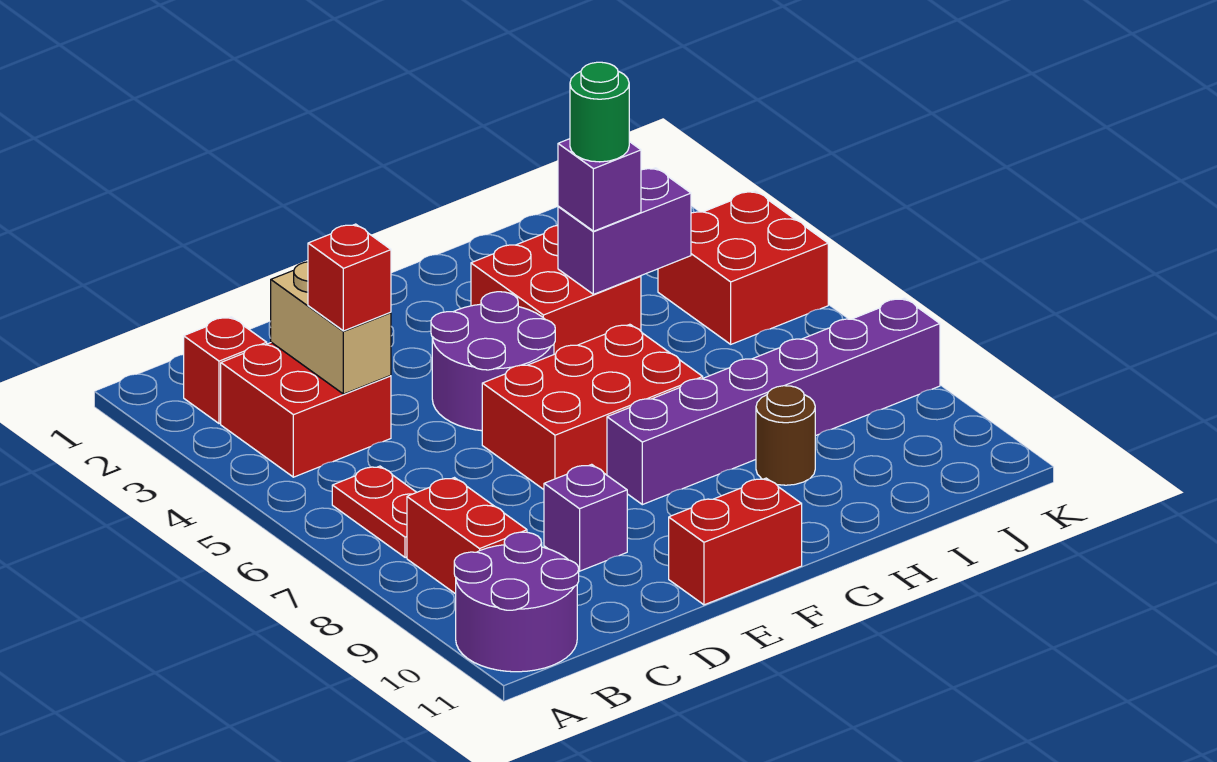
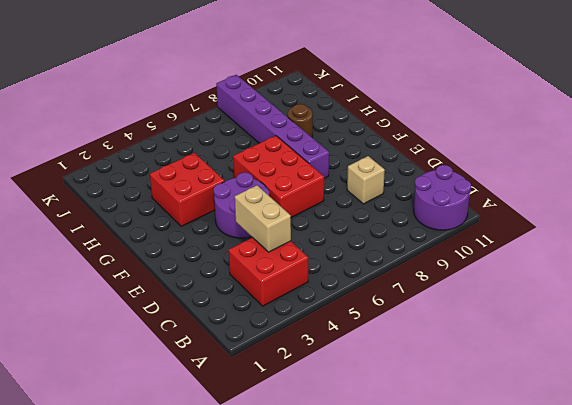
tan 1x2 brick [235,185,291,252] -> tan 1x2 brick turned to [271,262,391,394]
tan 1x1 brick [347,156,385,204] -> purple 1x1 brick [544,464,627,571]
none -> red 1x1 brick [184,317,267,424]
none -> red 1x2 plate [332,466,416,558]
none -> red 1x2 brick [407,478,527,594]

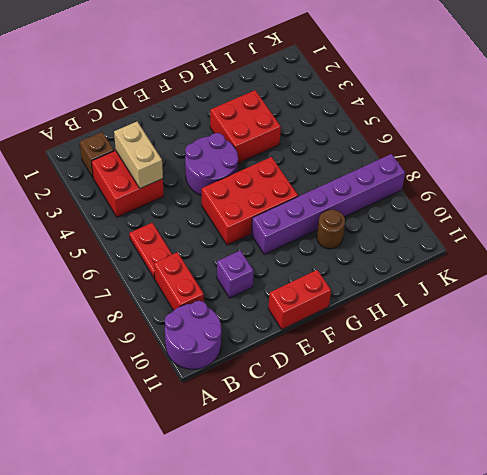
brown 1x1 brick [80,132,114,177] -> red 1x1 brick [184,317,267,424]
none -> red 2x2 brick [658,191,828,344]
none -> purple 1x2 brick [558,168,691,294]
none -> red 1x1 brick [308,224,391,331]

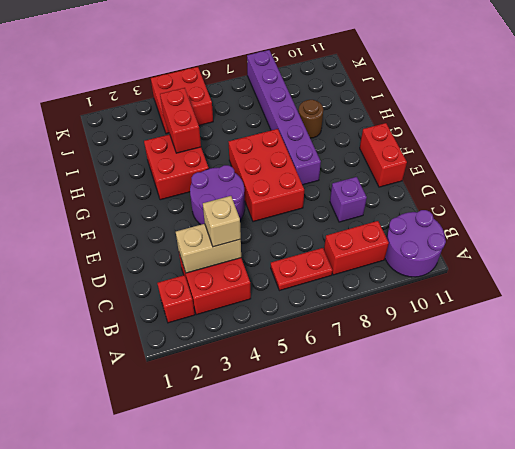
tan 1x1 brick [203,196,241,247] -> red 1x1 brick [308,224,391,331]
red 1x2 brick [160,88,201,153] -> purple 1x2 brick [558,168,691,294]
none -> purple 1x1 brick [558,139,641,231]
none -> green 1x1 round brick [570,62,629,162]

